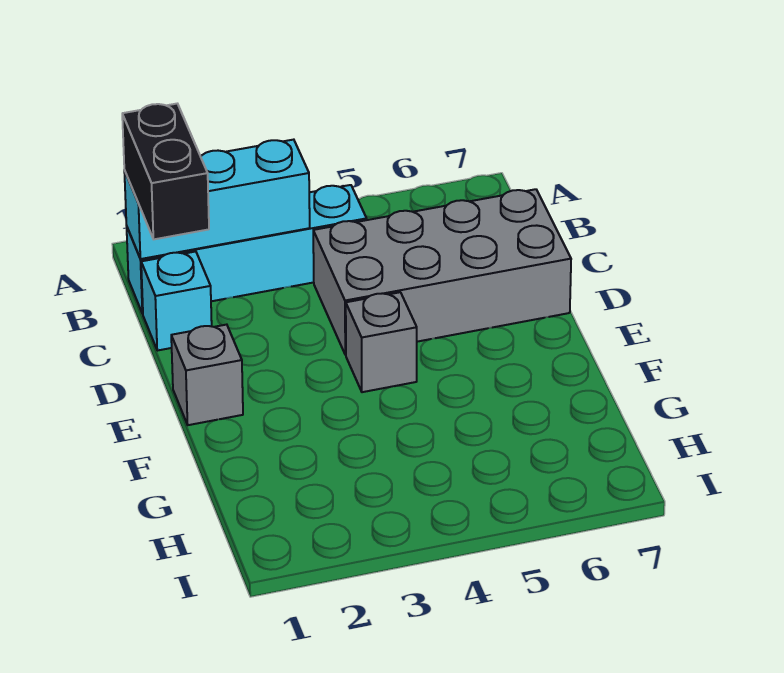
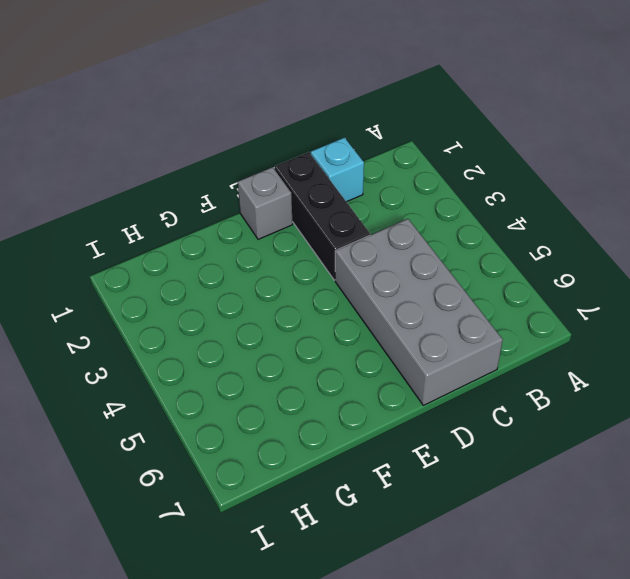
black 1x3 brick [275,152,370,280] -> none
none -> cyan 1x4 brick [127,185,367,314]
none -> grey 1x1 brick [346,292,417,392]

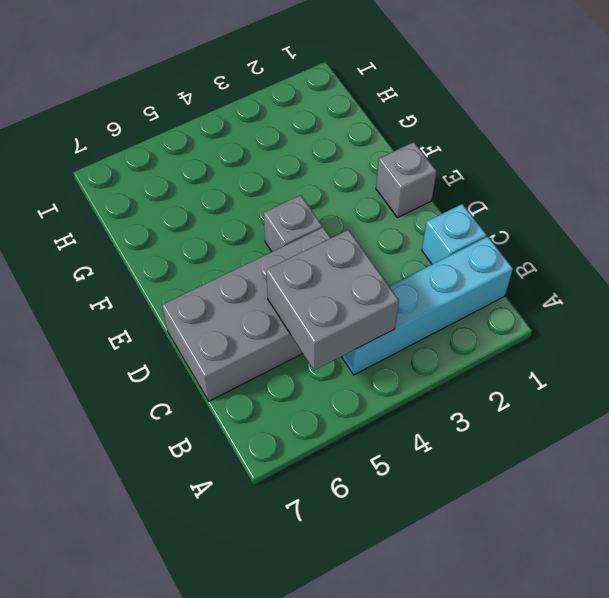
grey 2x2 brick [266,230,399,370] -> none
none -> cyan 1x3 brick [124,140,310,259]
none -> black 1x2 brick [122,104,209,239]

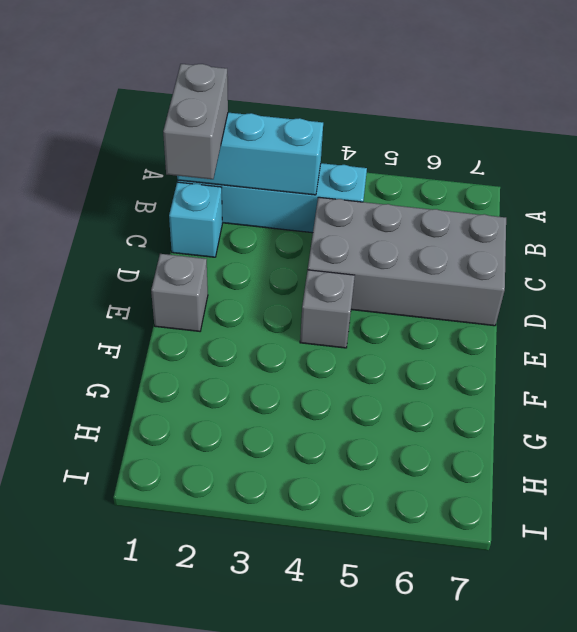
grey 1x2 brick [163,64,228,179] -> black 1x2 brick [122,104,209,239]

